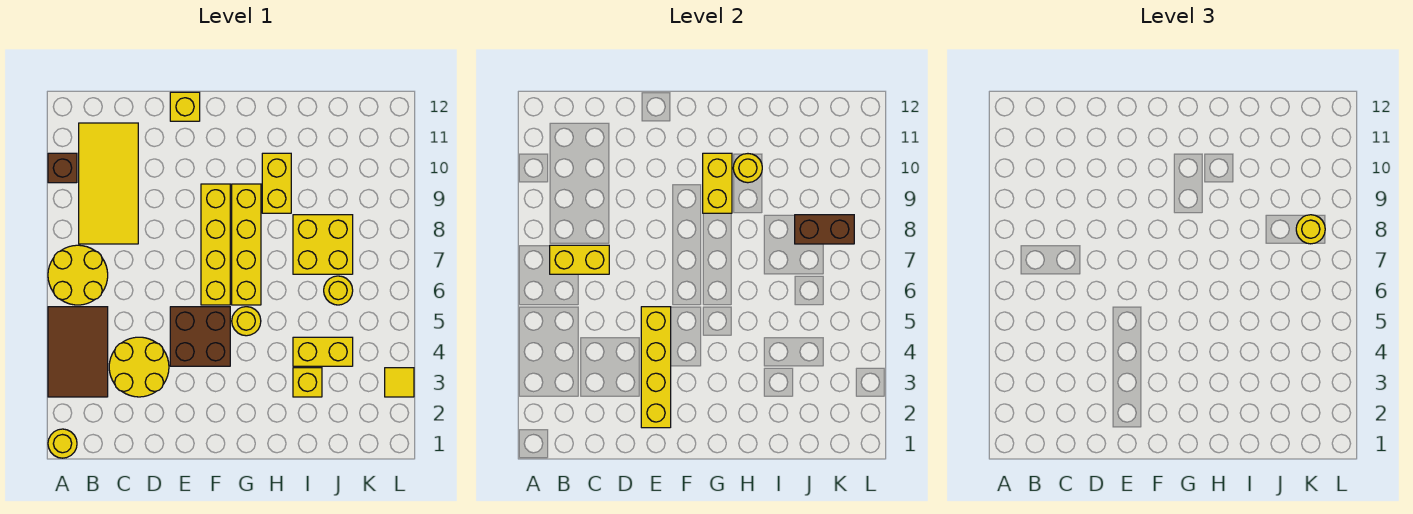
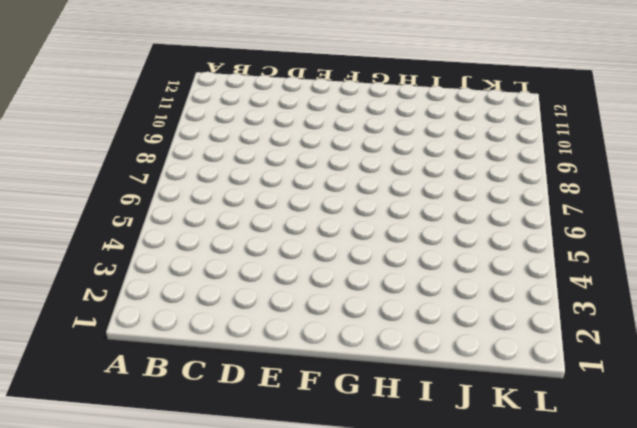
none -> yellow 1x1 round brick [48,429,77,458]
none -> brown 2x3 tile [48,307,108,397]
none -> yellow 2x2 round brick [48,245,108,305]

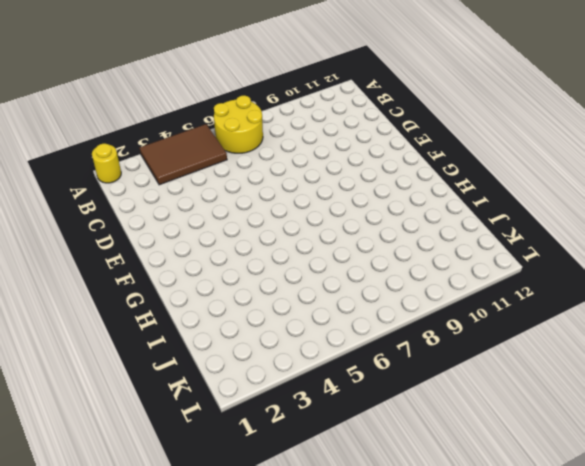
none -> brown 1x1 brick [48,153,77,183]
none -> yellow 2x4 tile [79,123,138,244]
none -> yellow 2x2 round brick [109,337,169,397]

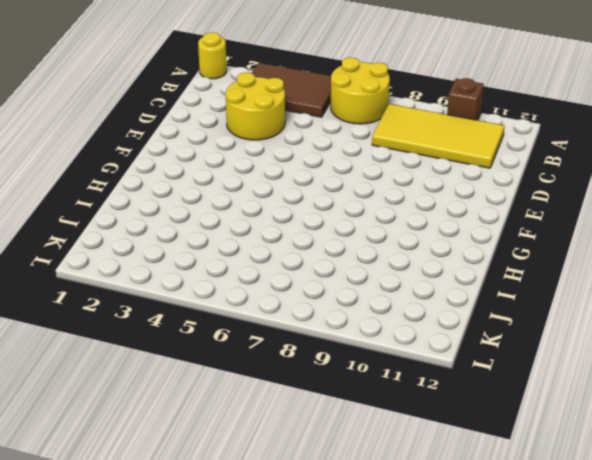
none -> brown 2x2 brick [170,307,230,366]
none -> yellow 1x1 brick [170,92,200,121]
none -> yellow 1x4 brick [201,184,230,305]

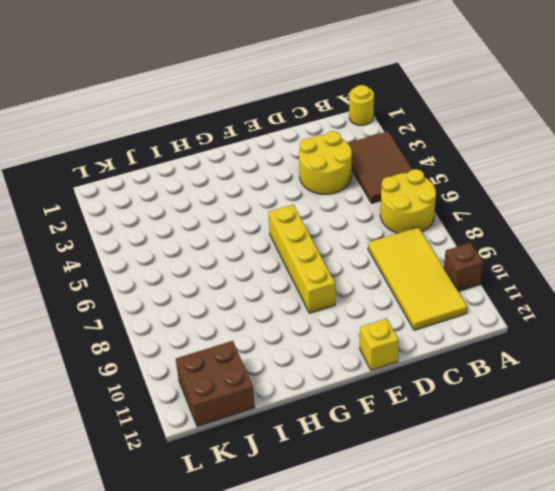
brown 2x2 brick [176,341,255,427] -> brown 2x2 brick moved to [170,307,230,366]
none -> yellow 1x1 round brick [232,307,261,336]
none -> yellow 1x4 brick [232,184,261,305]
none -> yellow 1x2 brick [262,153,291,213]

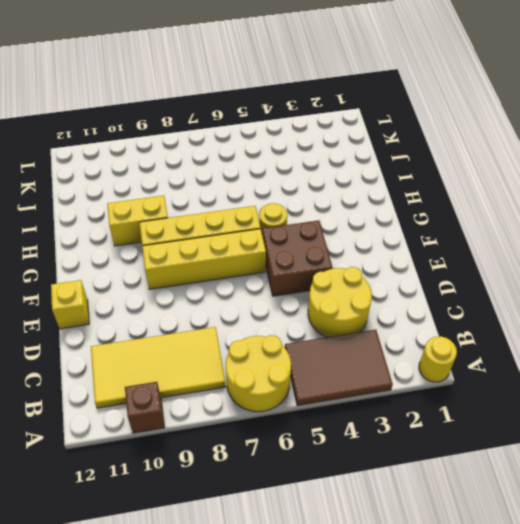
none -> yellow 1x1 brick [293,368,322,397]
none -> yellow 1x2 brick [293,337,353,366]
none -> yellow 2x2 brick [293,215,353,274]

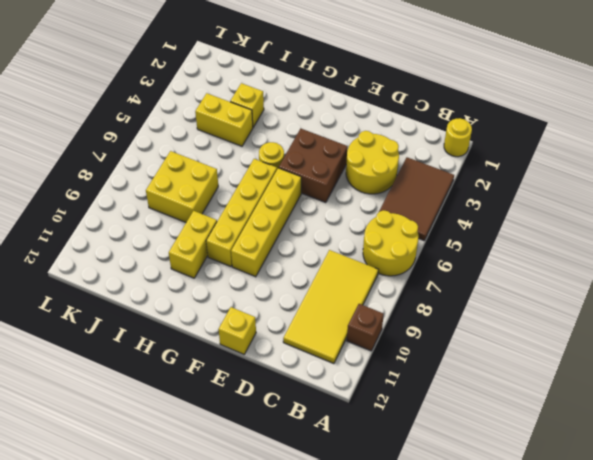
none -> yellow 1x1 round brick [324,276,353,305]
none -> yellow 1x1 tile [385,368,414,397]
none -> yellow 1x2 brick [550,245,609,274]

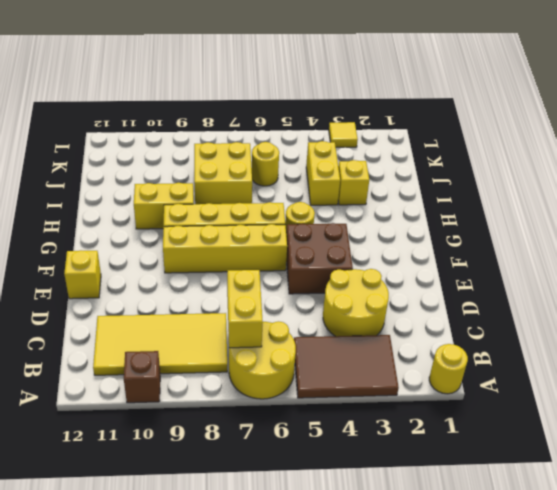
none -> yellow 1x4 brick [641,307,671,428]
none -> yellow 1x2 brick [703,153,732,213]
none -> yellow 1x1 round brick [733,154,762,183]

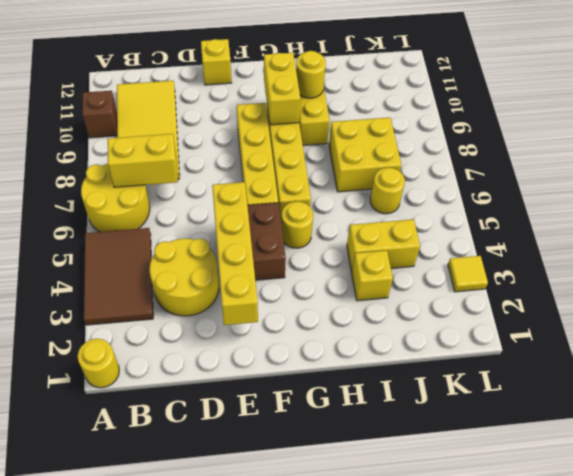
none -> brown 1x2 brick [795,215,854,244]
none -> yellow 1x1 round brick [1296,215,1325,244]

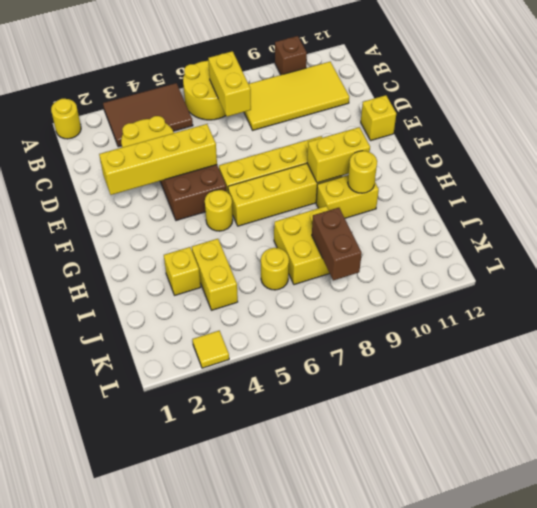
none -> yellow 1x1 round brick [1296,215,1325,244]

